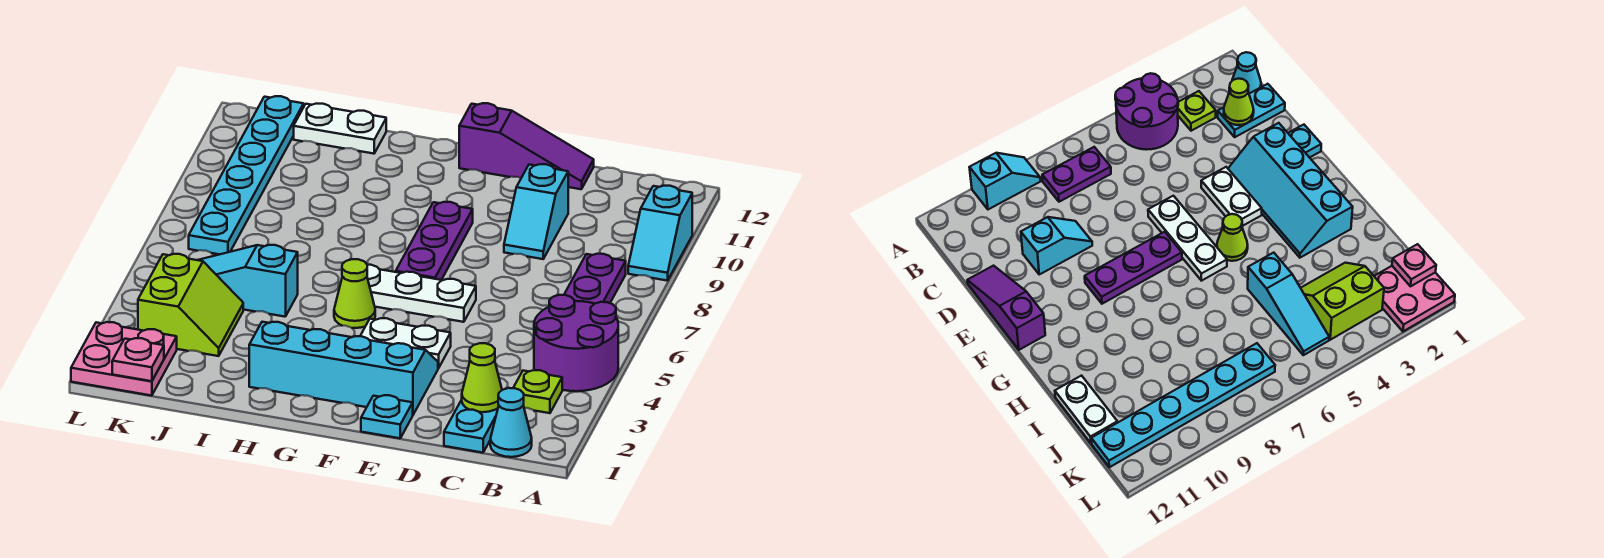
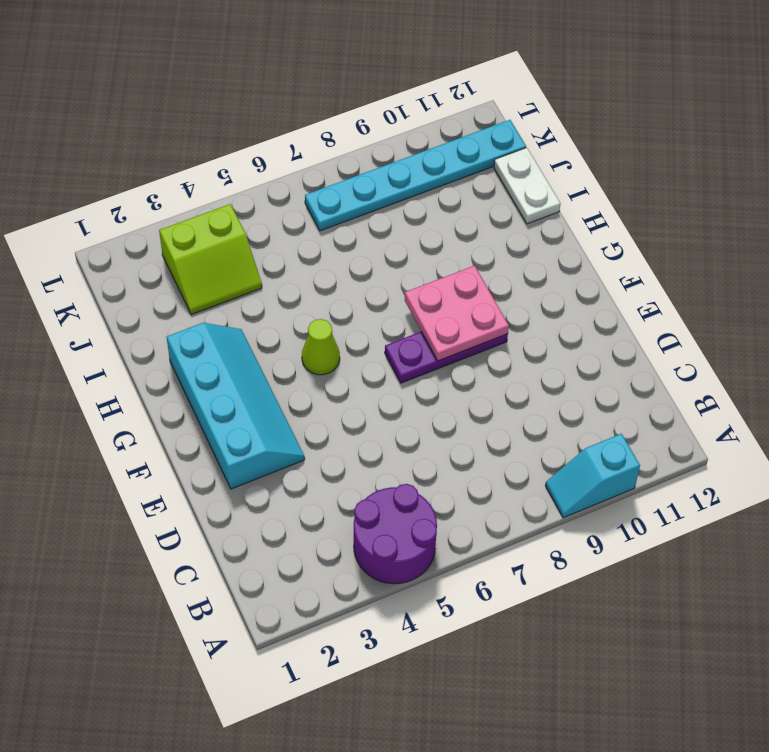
pink 2x2 plate [405,266,509,361] -> pink 2x2 plate moved to [71,322,177,396]
none -> cyan 1x1 cone [490,388,532,457]
none -> lime 1x1 plate [513,370,562,413]
none -> purple 1x2 plate [564,254,626,304]

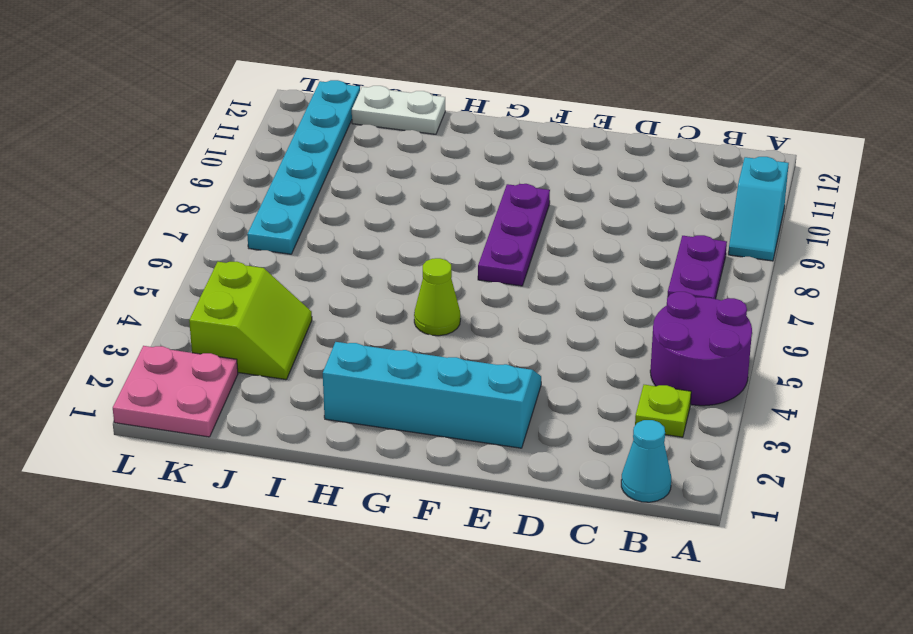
none -> cyan 1x2 plate [444,400,498,453]
none -> cyan 1x2 slope [504,164,568,259]
none -> purple 1x3 slope [459,103,594,189]

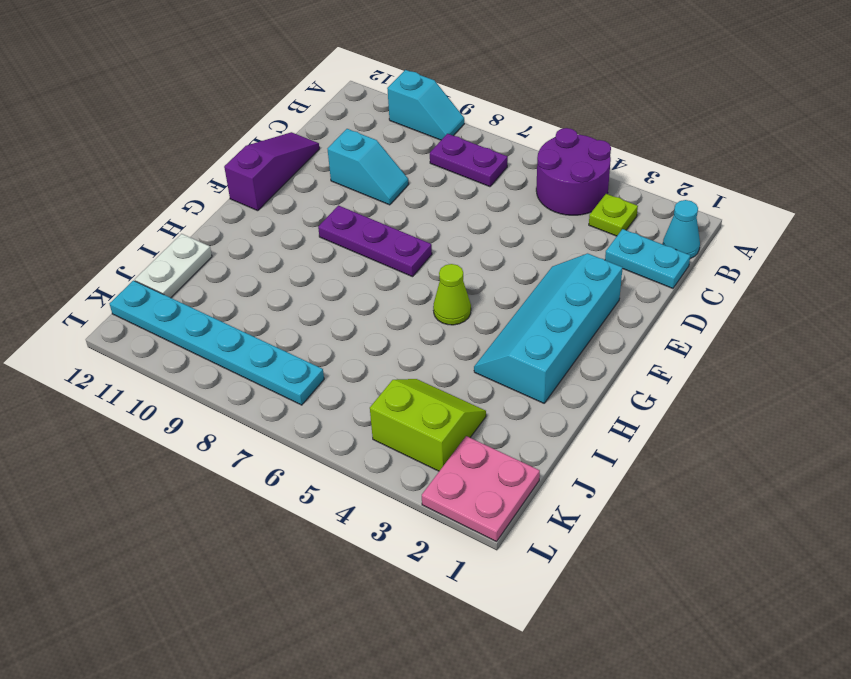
none -> cyan 1x1 plate [361,395,413,438]
none -> white 1x2 plate [361,318,451,368]
none -> white 1x3 plate [367,265,476,322]

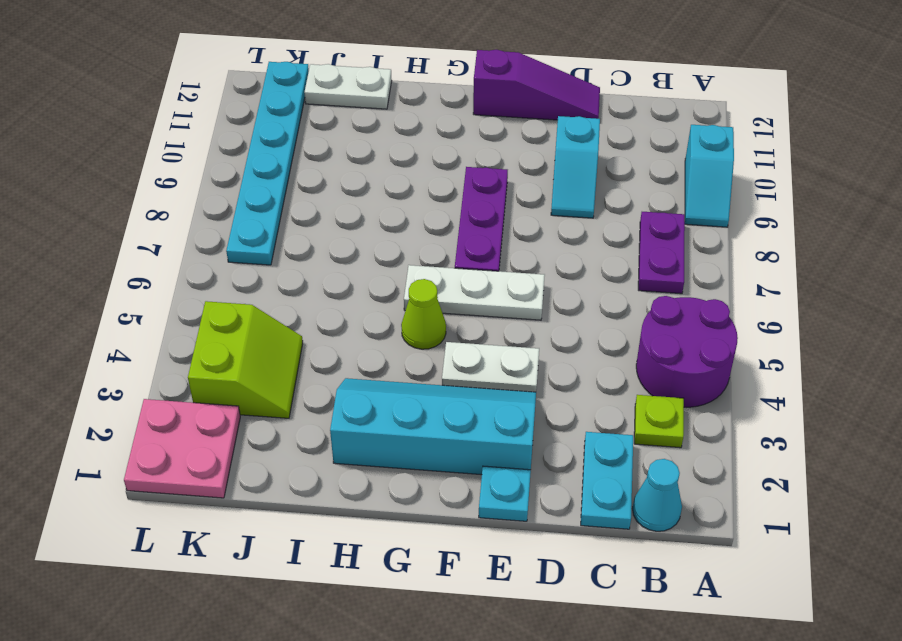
none -> cyan 1x3 slope [199,245,298,317]
none -> lime 1x1 cone [462,343,502,412]
none -> pink 1x1 plate [112,338,164,381]

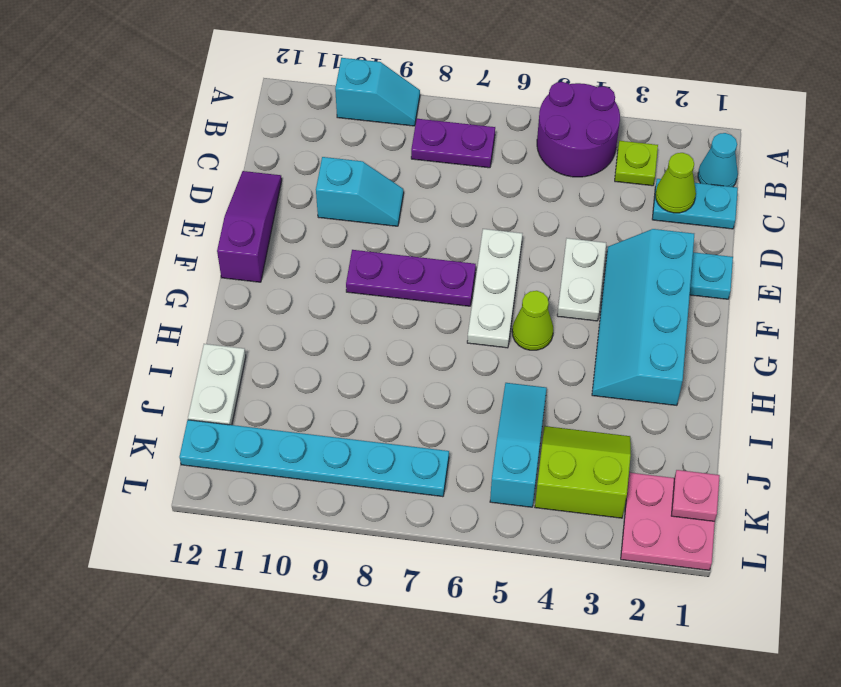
cyan 1x3 slope [490,383,547,507] -> cyan 1x3 slope turned to [199,245,298,317]

